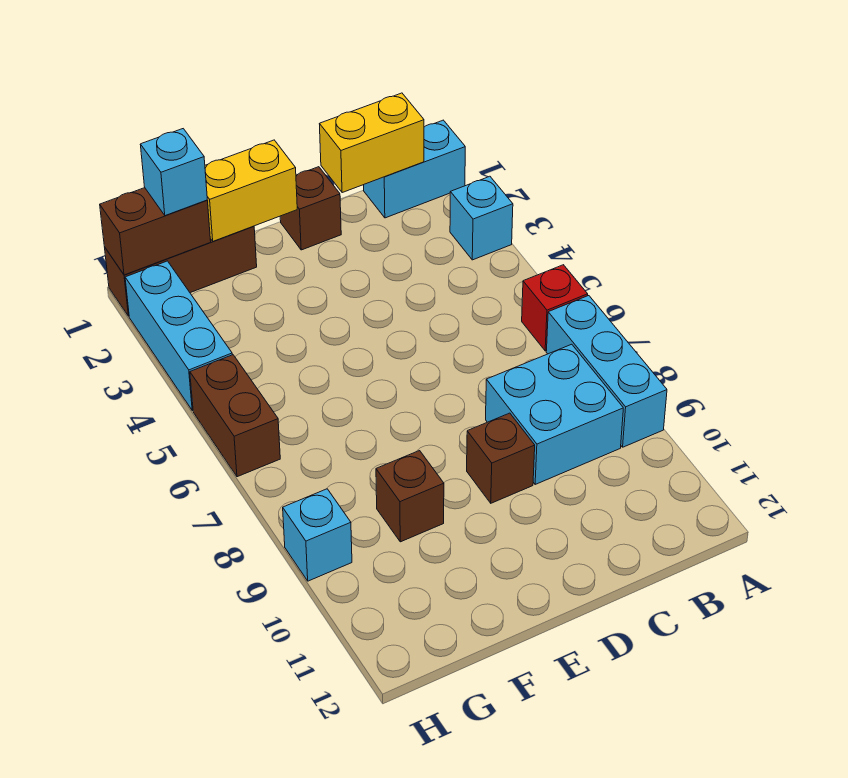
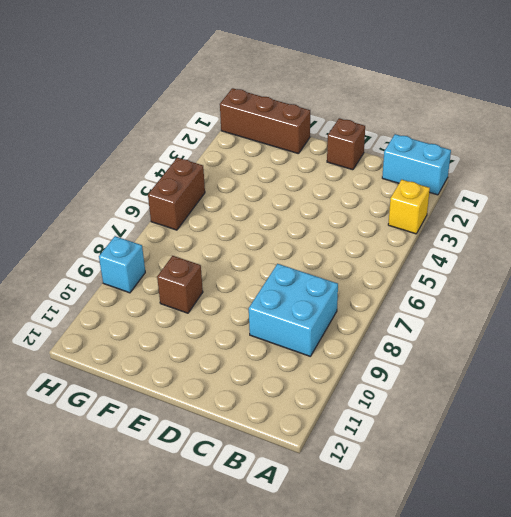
yellow 1x1 brick [388,180,430,234] -> cyan 1x1 brick [450,176,513,260]
none -> red 1x1 brick [522,265,588,351]
none -> cyan 1x3 brick [546,296,667,447]
none -> brown 1x1 brick [467,413,535,503]

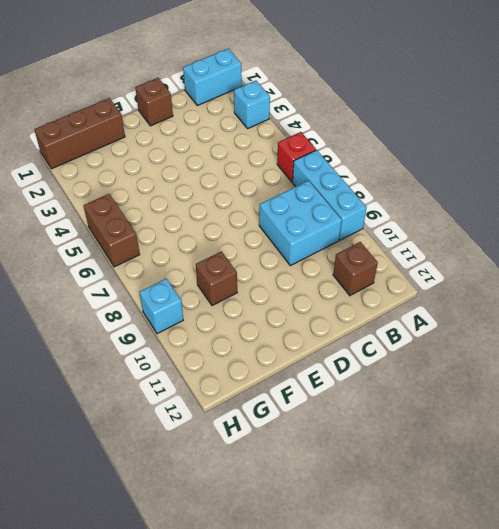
brown 1x1 brick [333,242,378,295] -> brown 1x1 brick moved to [467,413,535,503]
none -> cyan 1x3 brick [125,261,232,410]
none -> yellow 1x2 brick [320,93,424,193]
none -> yellow 1x2 brick [205,140,297,241]

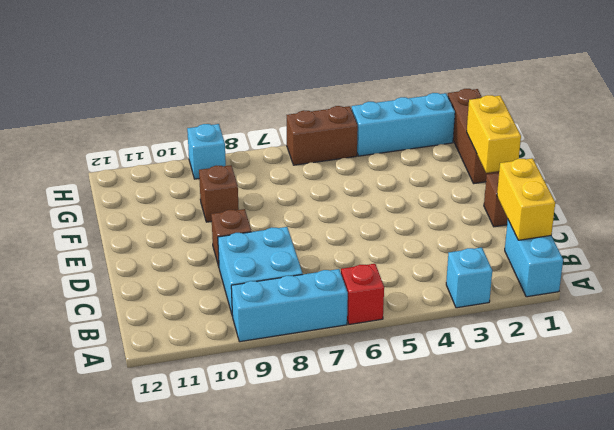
none -> brown 1x2 brick [100,188,211,275]
none -> cyan 1x1 brick [140,129,207,216]

